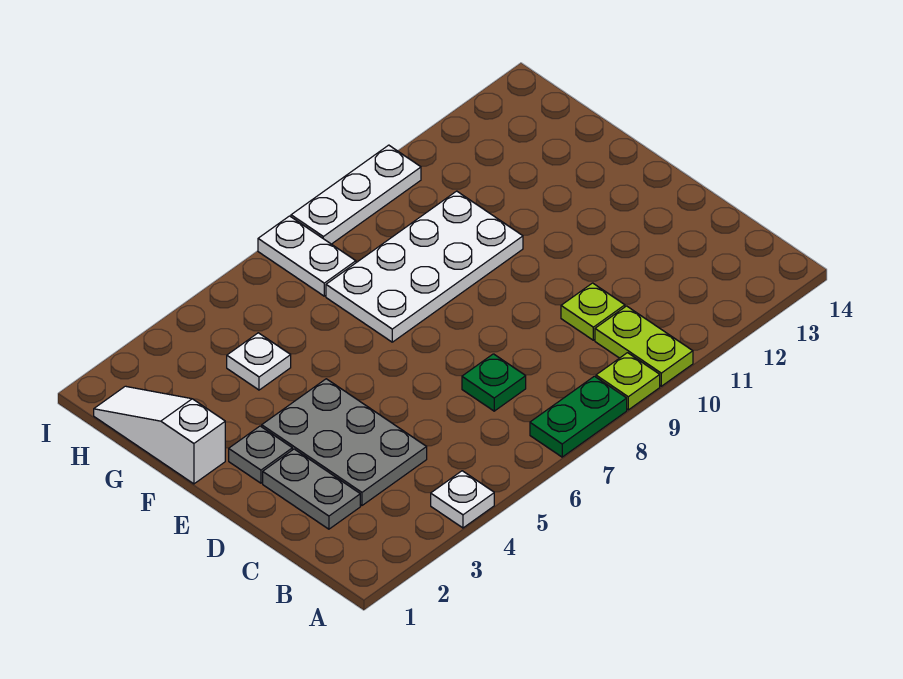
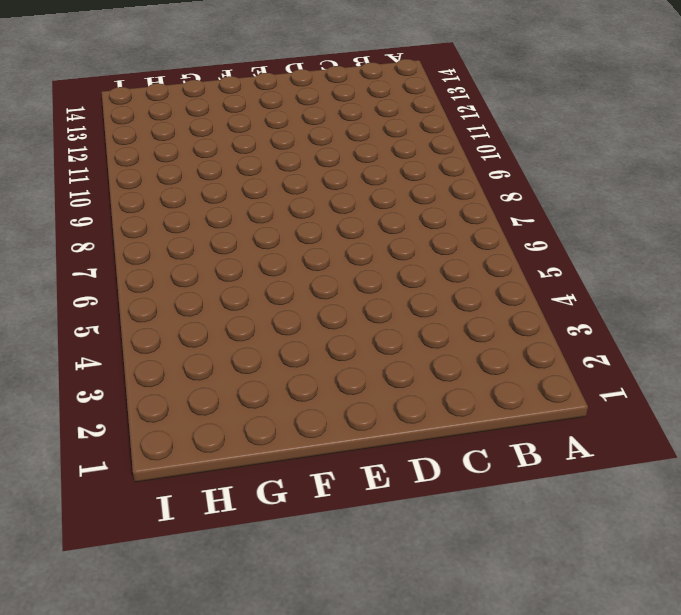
none -> white 1x1 plate [431,471,494,528]
none -> green 1x2 plate [530,376,627,457]
none -> lime 1x1 plate [596,353,660,410]

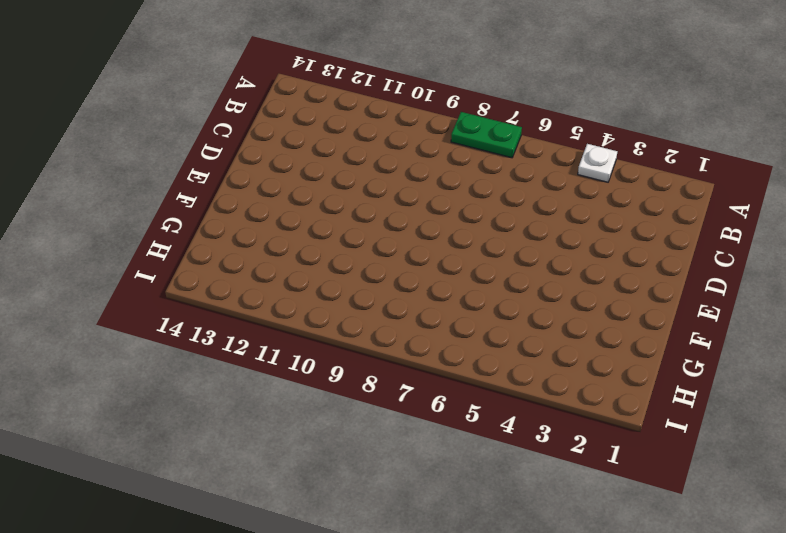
none -> lime 1x1 plate [596,353,660,410]
none -> lime 1x2 plate [595,306,693,386]
none -> grey 1x2 plate [263,449,360,529]

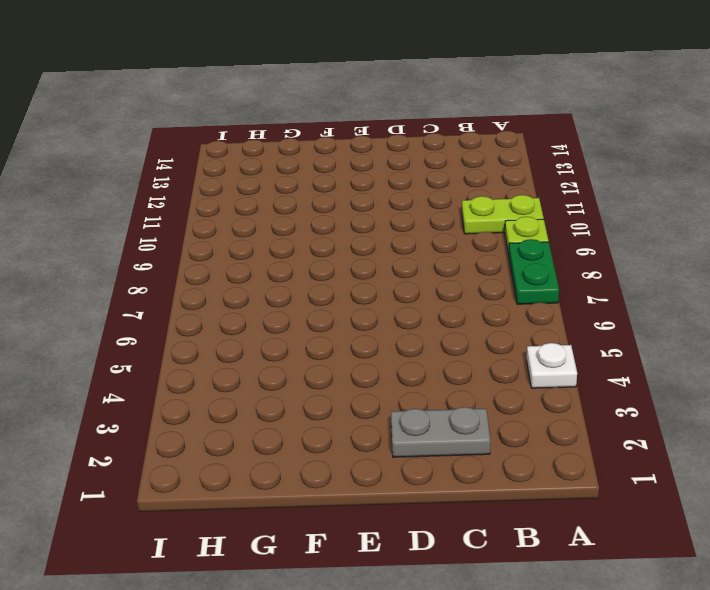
none -> grey 2x3 plate [262,379,427,506]
none -> green 1x1 plate [462,354,526,411]
none -> lime 1x1 plate [561,283,625,340]

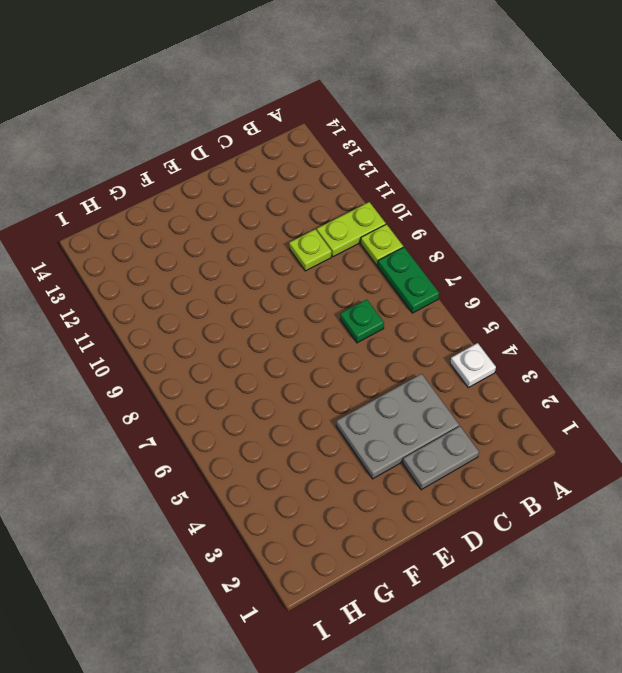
none -> grey 1x1 plate [229,426,292,483]
none -> white 1x3 slope [94,386,225,484]
none -> white 2x4 plate [326,191,523,342]

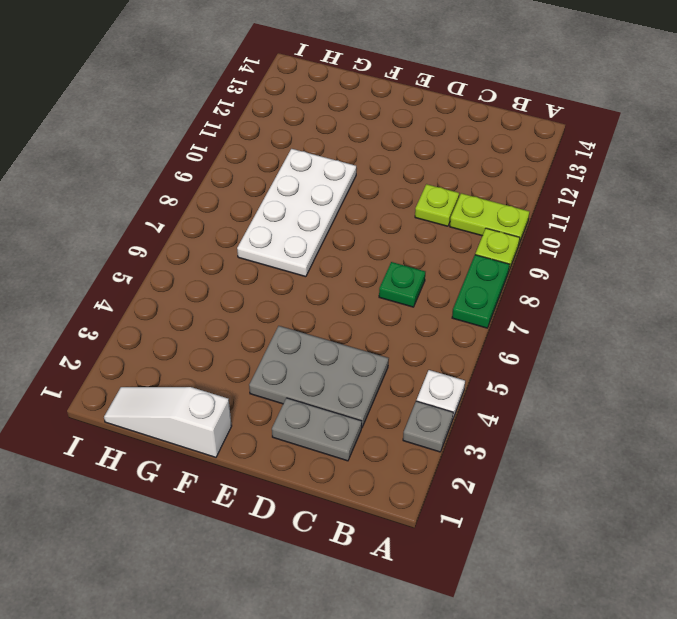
grey 1x1 plate [403,401,453,452] -> grey 1x1 plate moved to [229,426,292,483]
none -> white 1x1 plate [227,333,291,390]
none -> white 1x2 plate [258,216,356,296]
none -> white 1x3 plate [291,145,421,244]

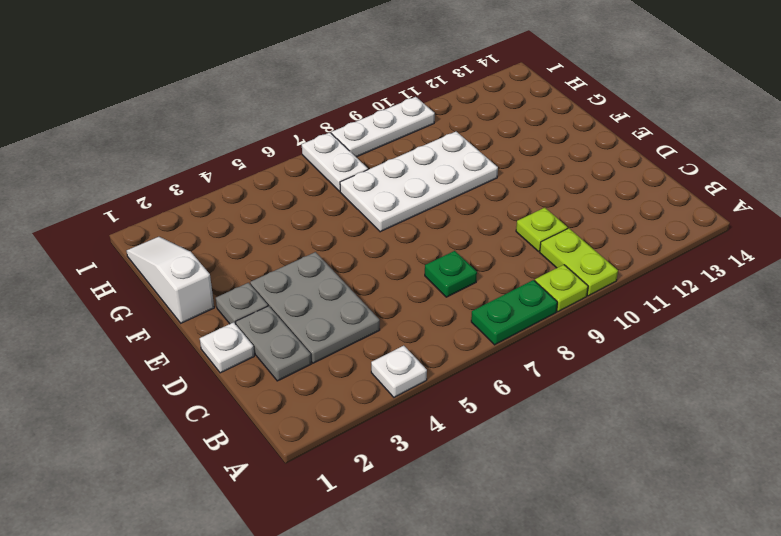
white 1x1 plate [200,322,254,373] -> white 1x1 plate moved to [227,333,291,390]

